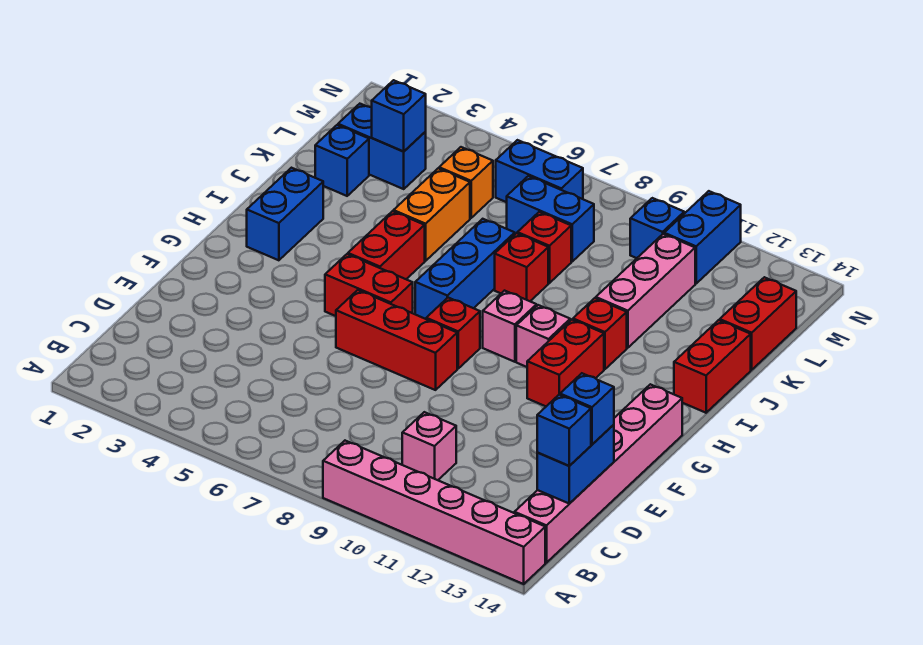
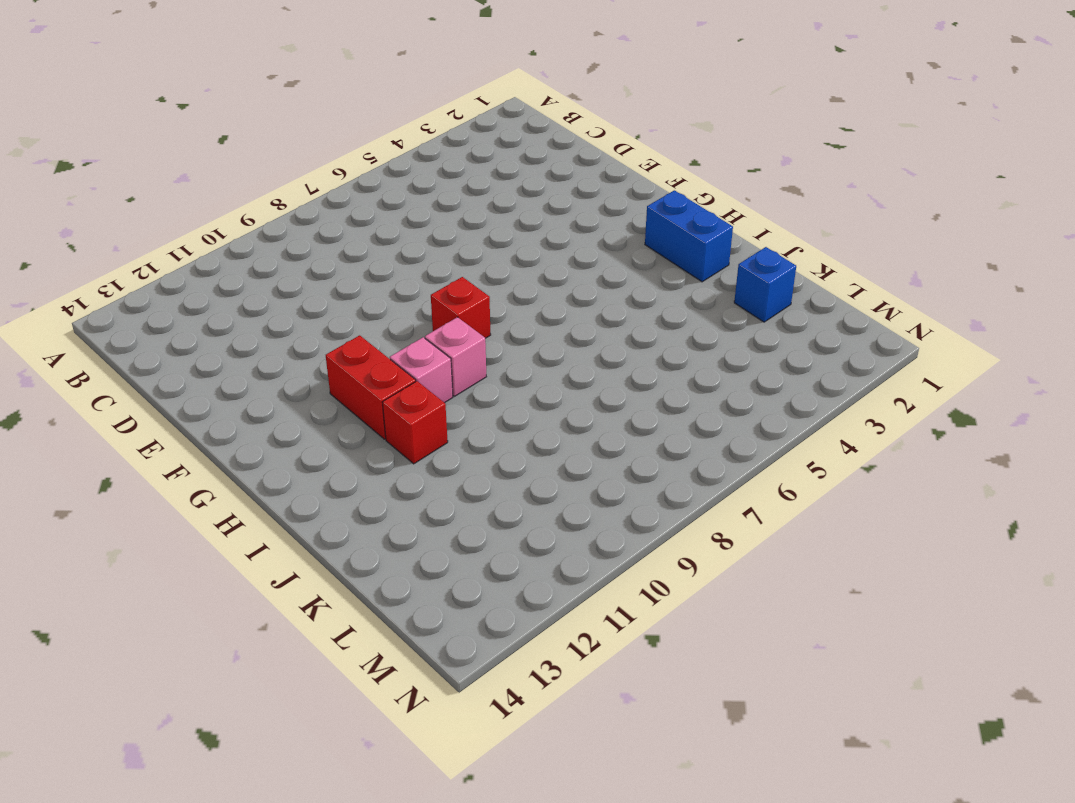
none -> pink 1x6 brick [323,441,545,584]
none -> pink 1x6 brick [514,384,682,563]
none -> pink 1x1 brick [402,412,456,480]
none -> red 1x3 brick [336,290,457,390]

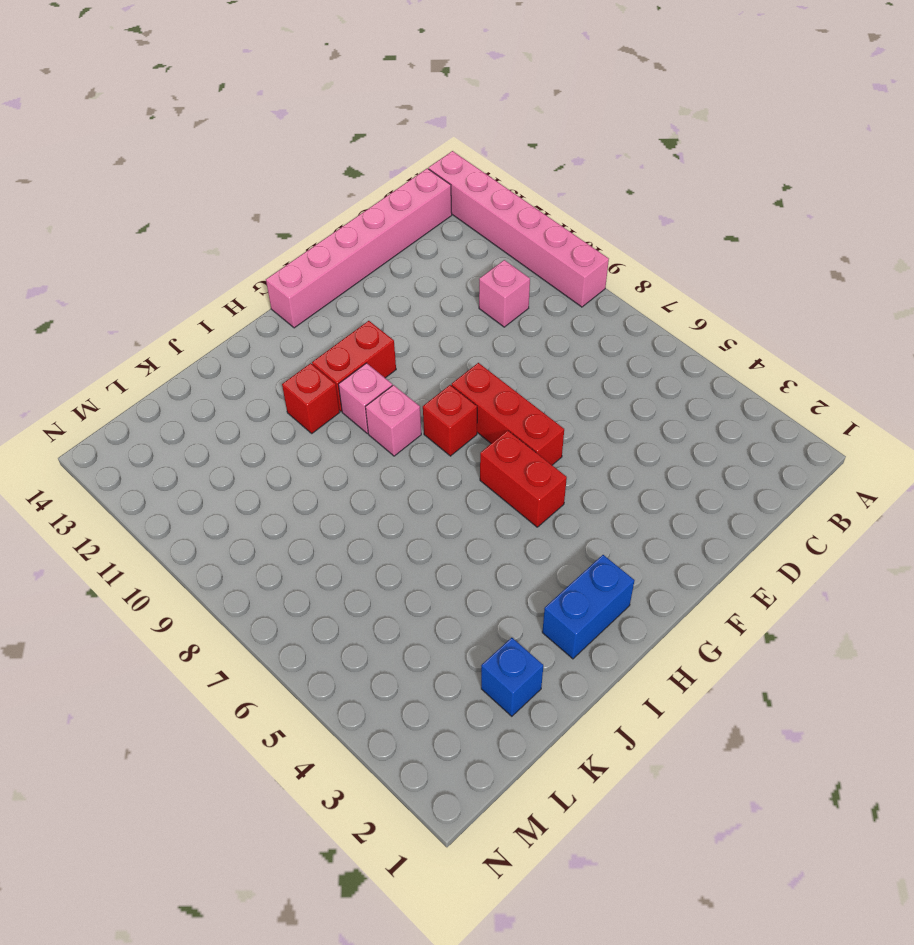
none -> red 1x2 brick [348,211,425,279]
none -> blue 1x3 brick [415,219,515,319]
none -> red 1x2 brick [674,320,751,413]
none -> orange 1x2 brick [394,168,470,261]

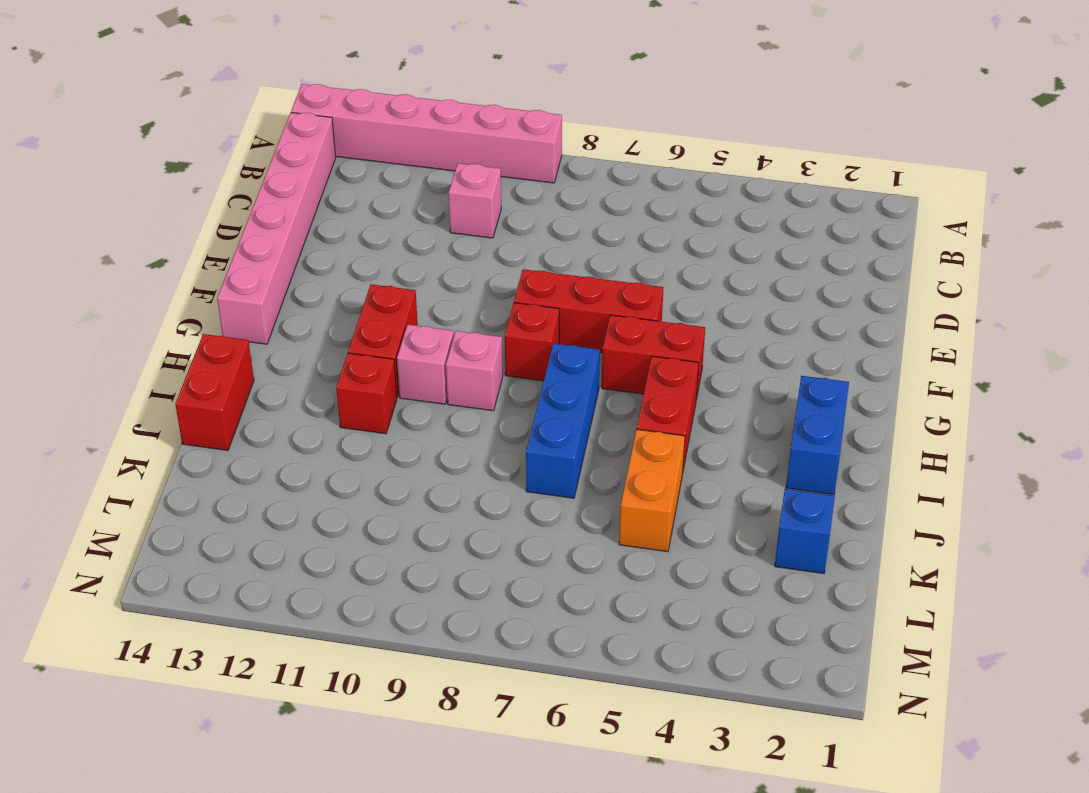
none -> red 1x1 brick [495,233,548,301]
none -> pink 1x3 brick [596,234,695,348]
none -> red 1x1 brick [517,212,571,283]
none -> red 1x2 brick [720,277,796,370]

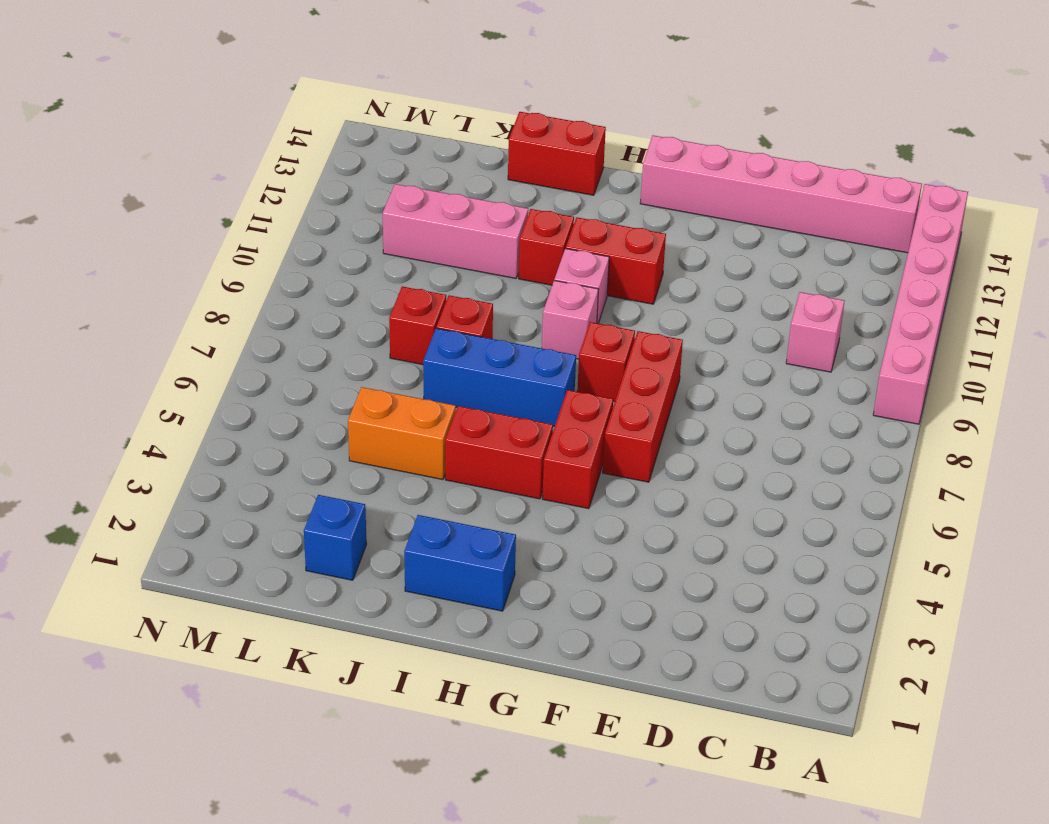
none -> red 1x2 brick [720,277,796,370]
none -> blue 1x2 brick [338,104,426,189]
none -> orange 1x1 brick [439,147,493,218]
none -> blue 1x2 brick [507,176,594,261]

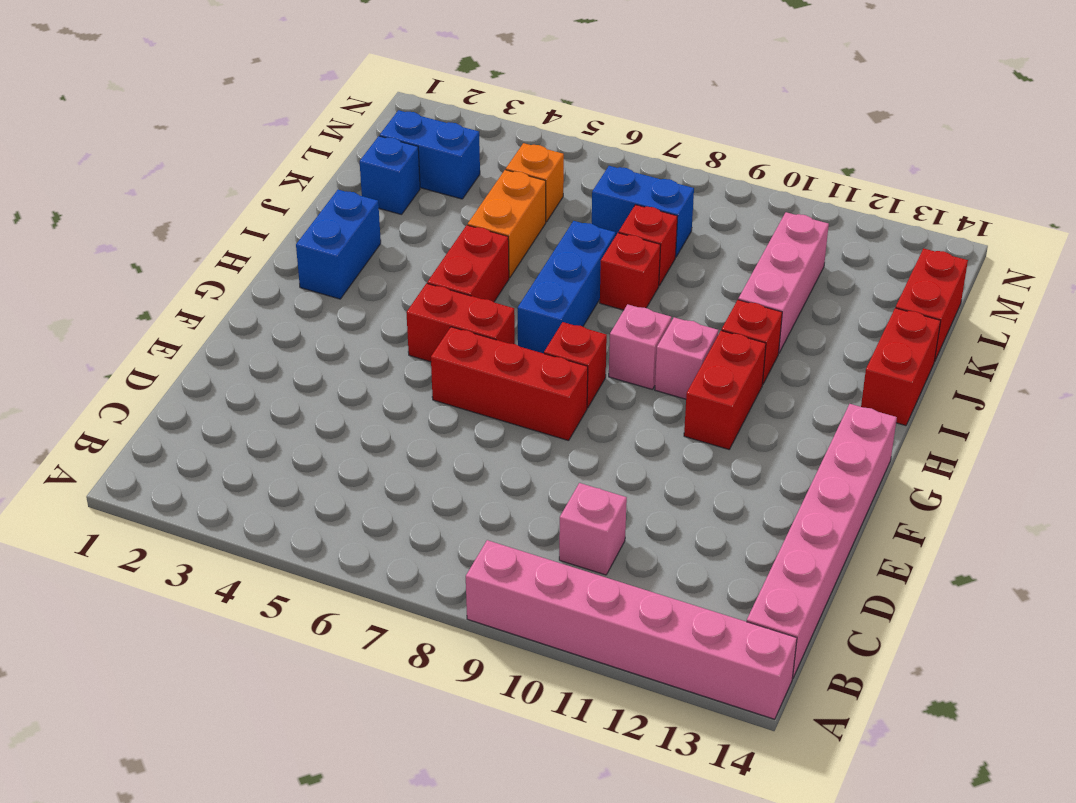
none -> blue 1x2 brick [496,140,583,202]
none -> blue 1x1 brick [630,198,684,258]
none -> blue 1x2 brick [664,191,741,284]
none -> blue 1x2 brick [537,425,614,504]

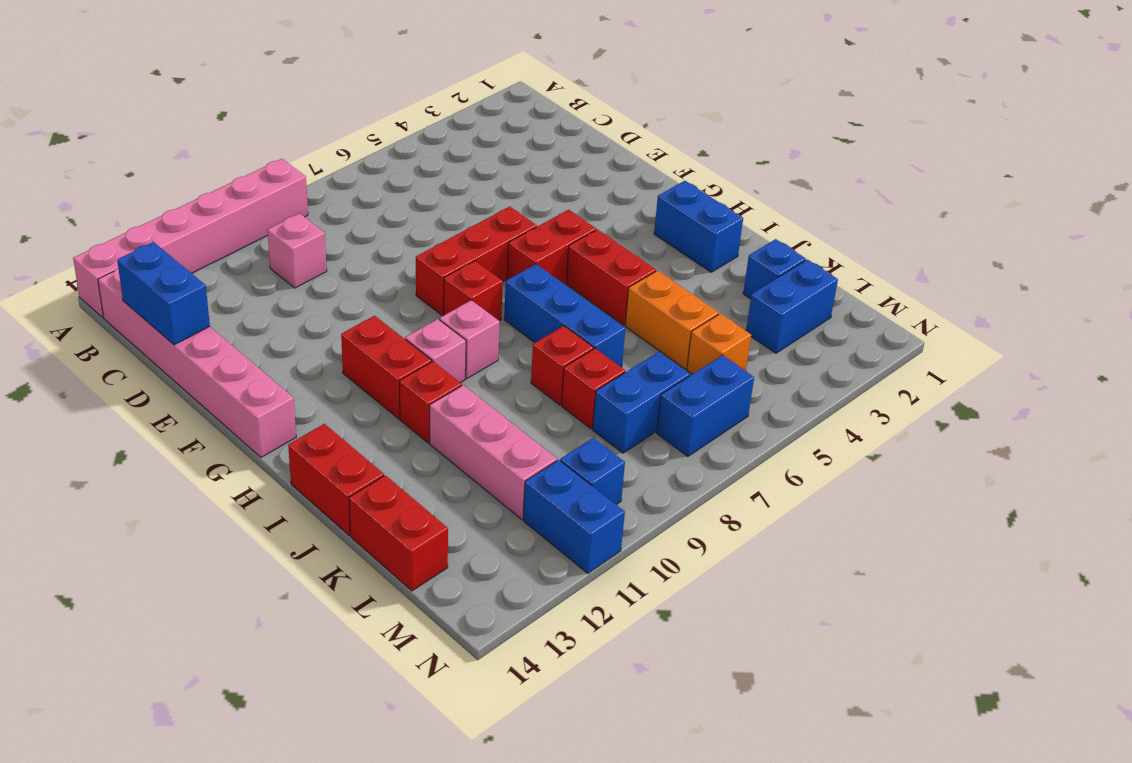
none -> blue 1x1 brick [372,80,426,152]
none -> blue 1x1 brick [537,395,591,466]
none -> blue 1x1 brick [560,373,614,444]

